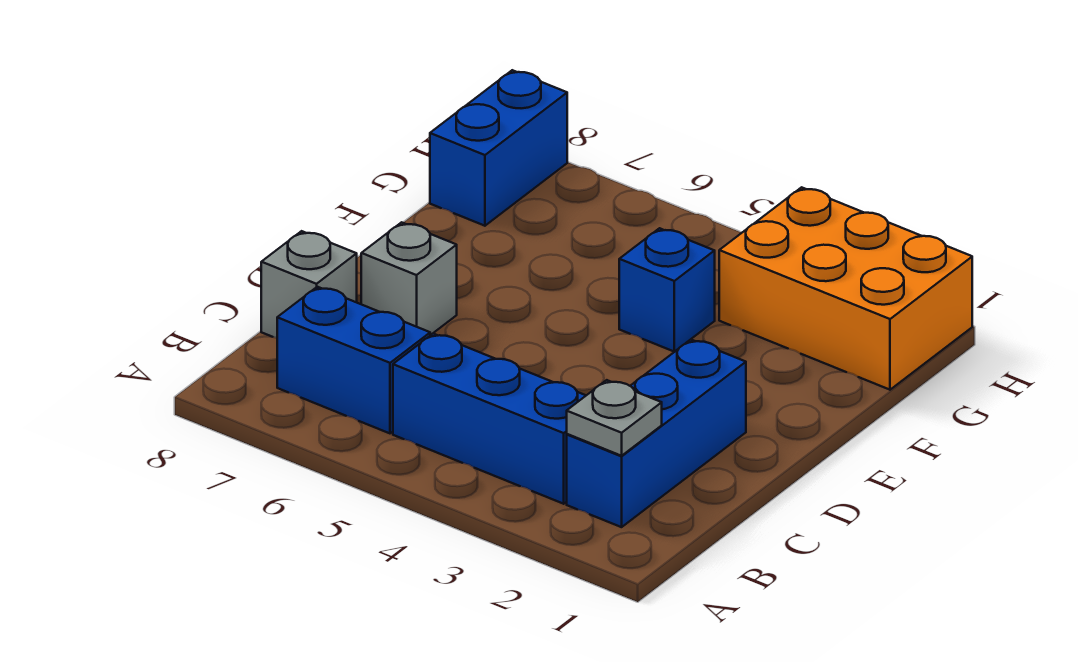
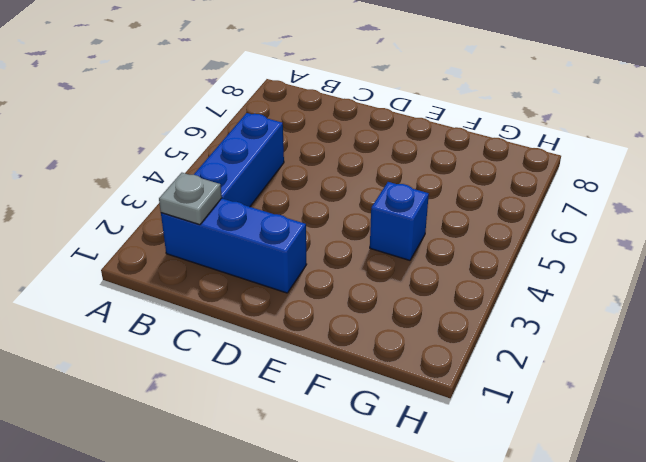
none -> blue 1x2 brick [277,287,430,433]
none -> grey 1x1 brick [261,231,357,338]

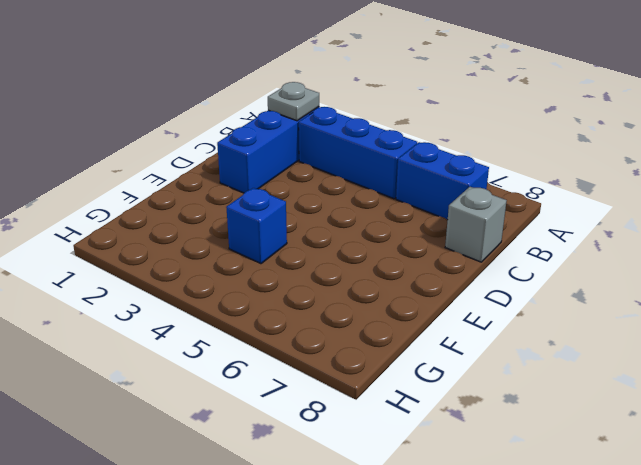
none -> grey 1x1 brick [361,222,457,335]
none -> orange 2x3 brick [719,187,972,390]

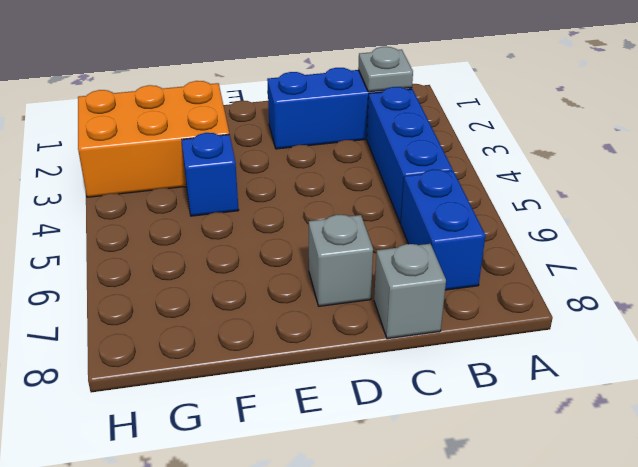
orange 2x3 brick [78,81,229,197] -> orange 2x3 brick turned to [719,187,972,390]
none -> blue 1x2 brick [430,70,567,226]

